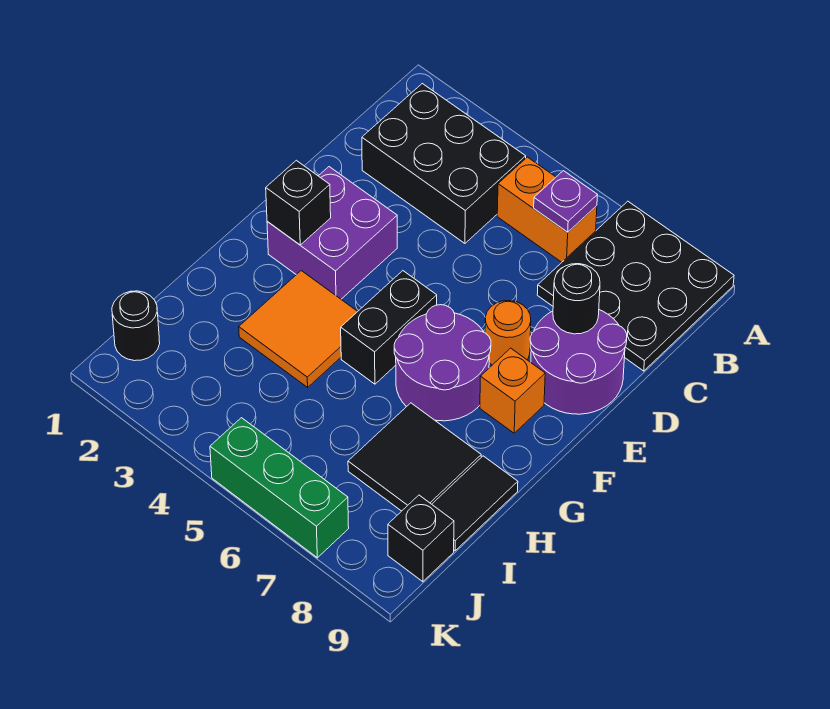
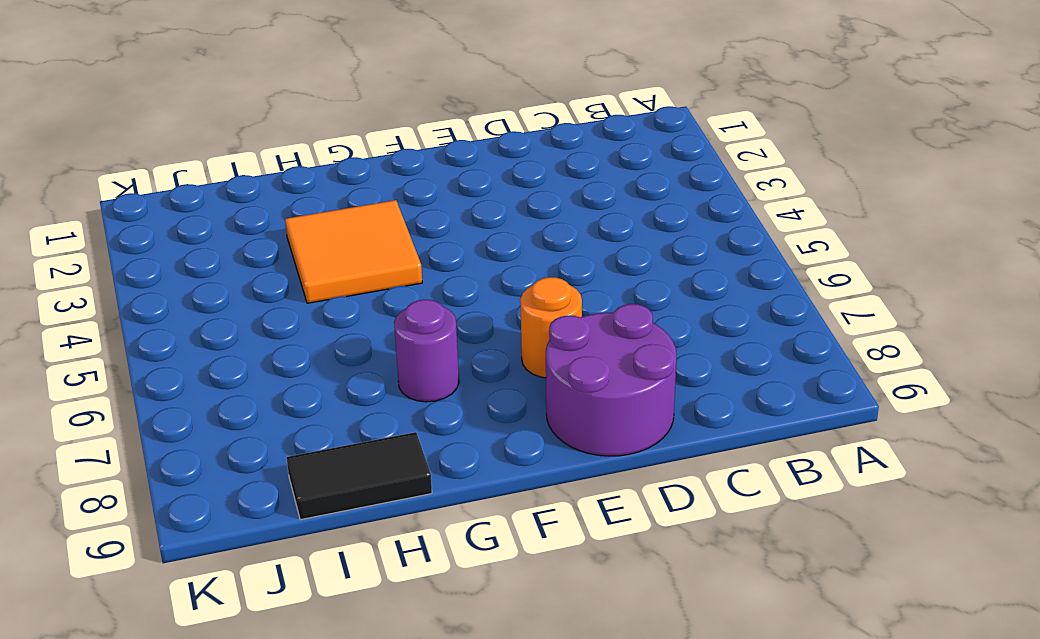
purple 1x1 round brick [394,300,459,402] -> purple 2x2 round brick [394,305,491,421]
none -> black 3x3 plate [537,201,734,371]
none -> black 2x3 brick [362,84,526,243]
none -> orange 1x2 brick [497,157,597,262]

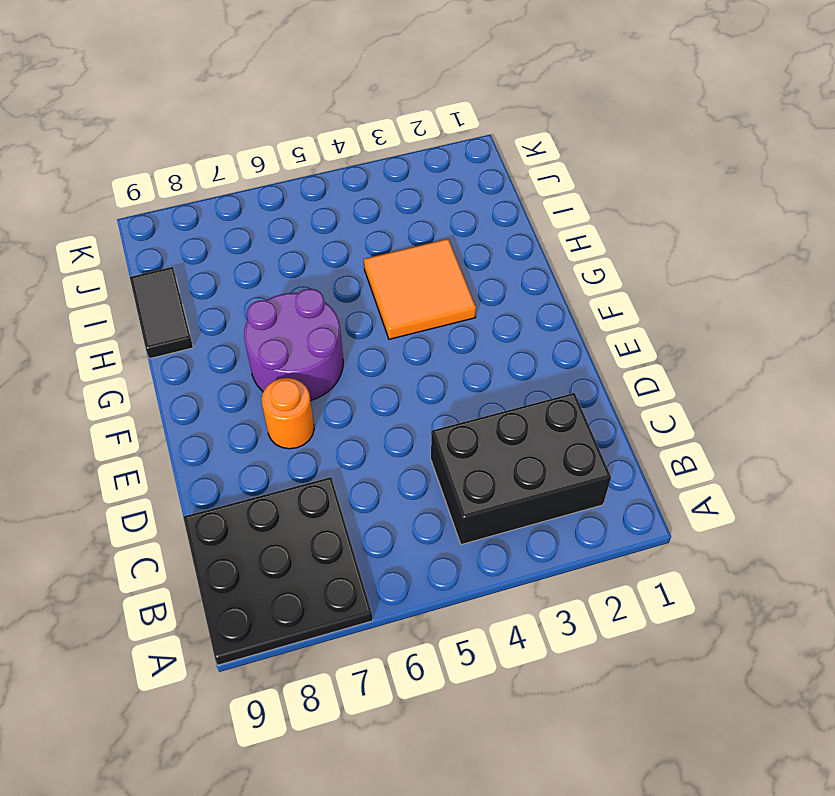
none -> orange 1x2 brick [497,157,597,262]
none -> purple 2x2 round brick [530,310,627,414]
none -> purple 2x2 brick [267,167,397,299]

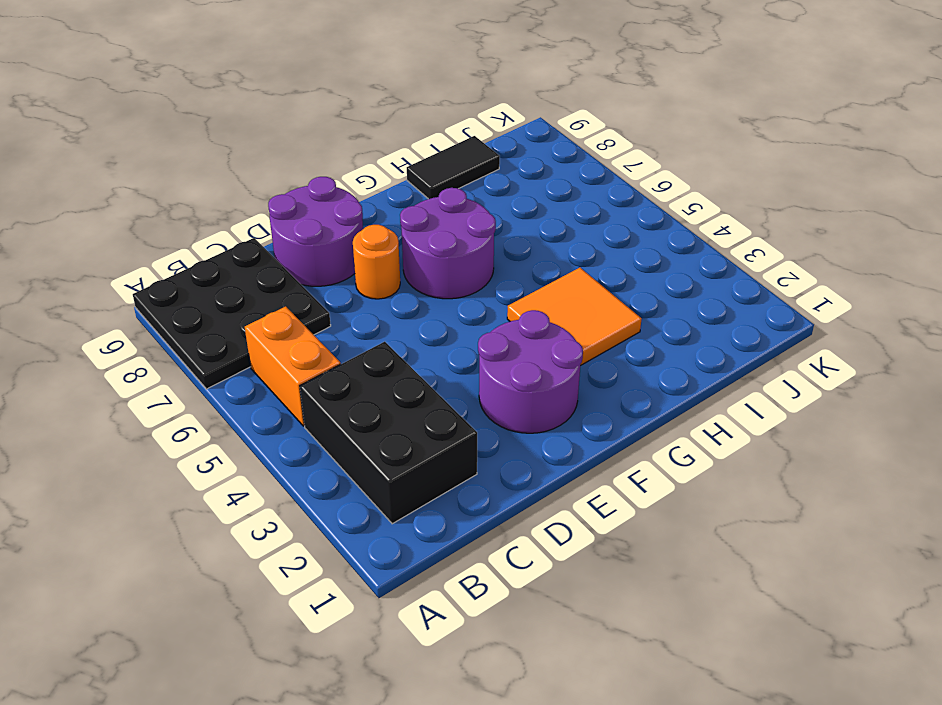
purple 2x2 round brick [478,310,583,433] -> purple 2x2 brick [267,167,397,299]
none -> black 1x2 brick [341,271,437,384]
none -> orange 1x1 brick [480,348,545,433]
none -> black 2x2 tile [348,403,481,511]

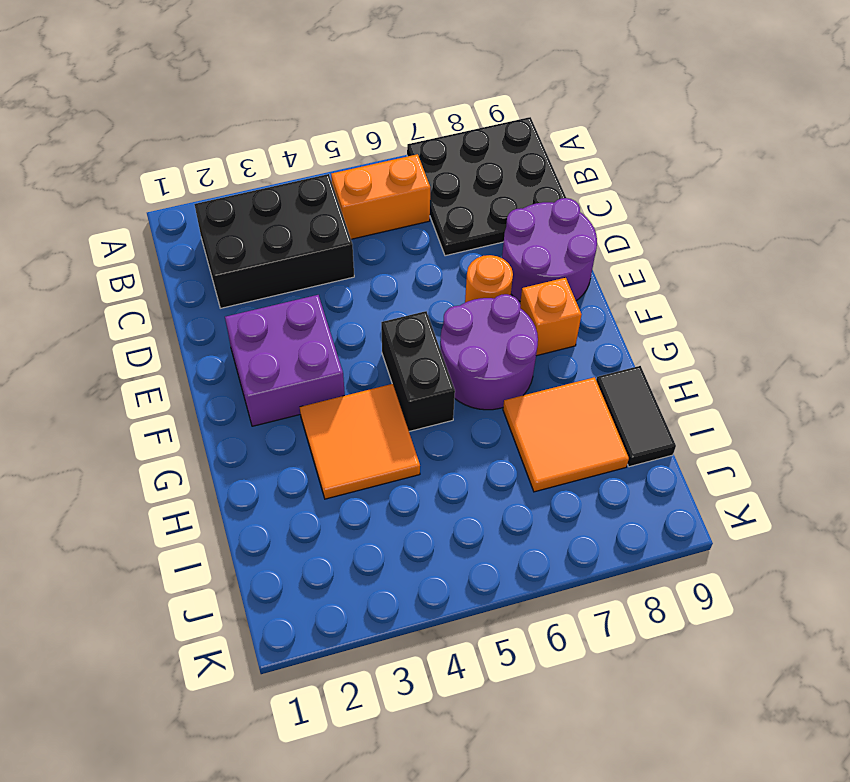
orange 2x2 tile [503,377,629,492] -> black 2x2 tile [348,403,481,511]
none -> black 1x1 round brick [112,291,160,361]
none -> black 1x1 brick [388,495,454,582]
none -> green 1x3 brick [210,418,349,558]

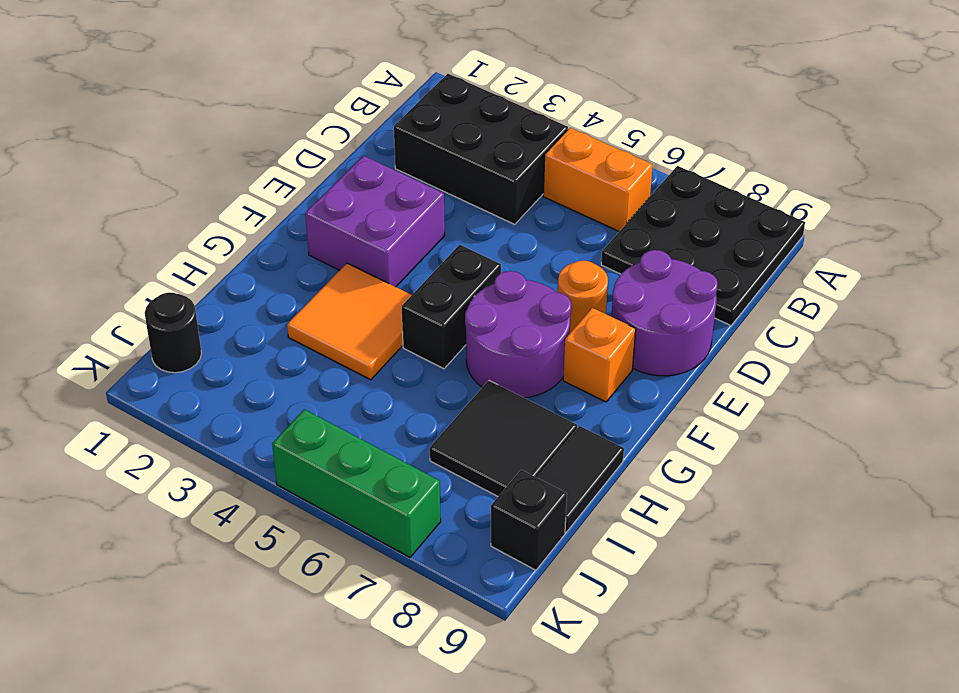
none -> purple 1x1 plate [534,171,597,232]
none -> black 1x1 round brick [553,264,600,334]
none -> black 1x1 brick [266,160,331,245]

